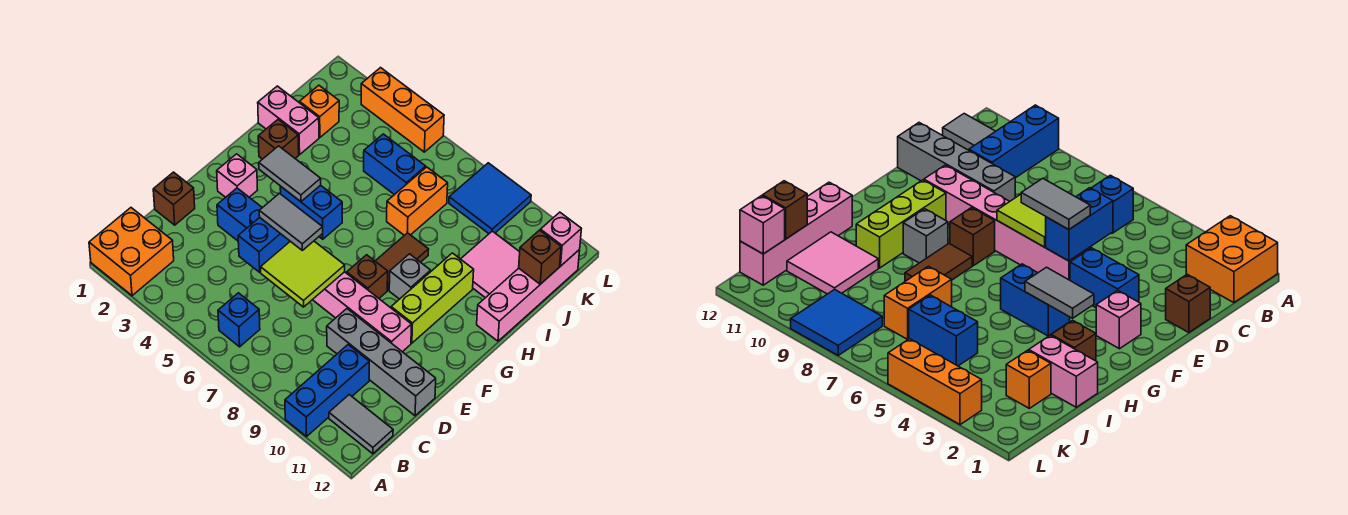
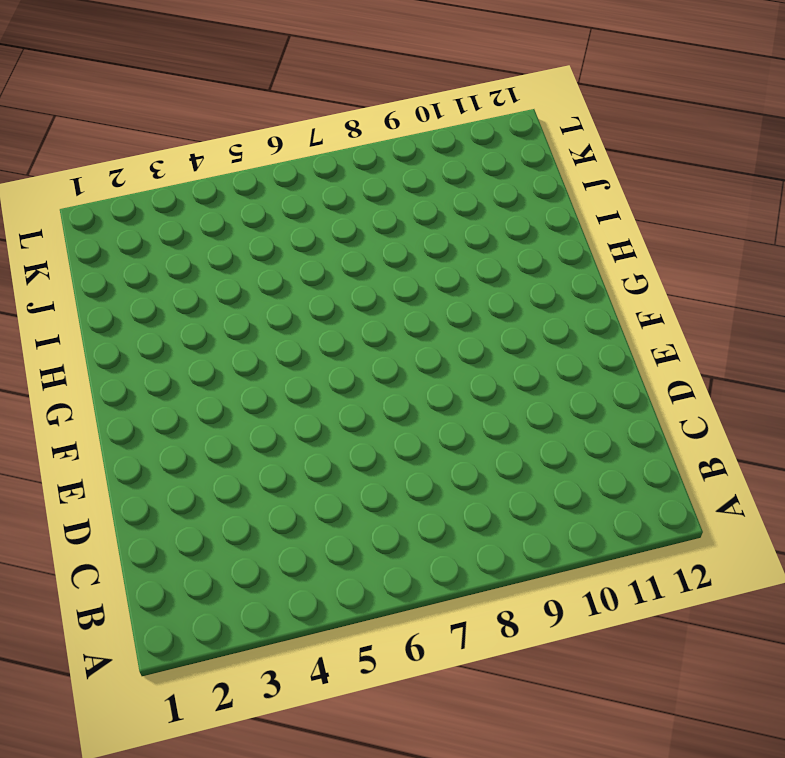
none -> orange 2x2 brick [89,208,174,296]
none -> blue 1x3 brick [285,345,369,437]
none -> blue 1x1 brick [218,293,260,347]

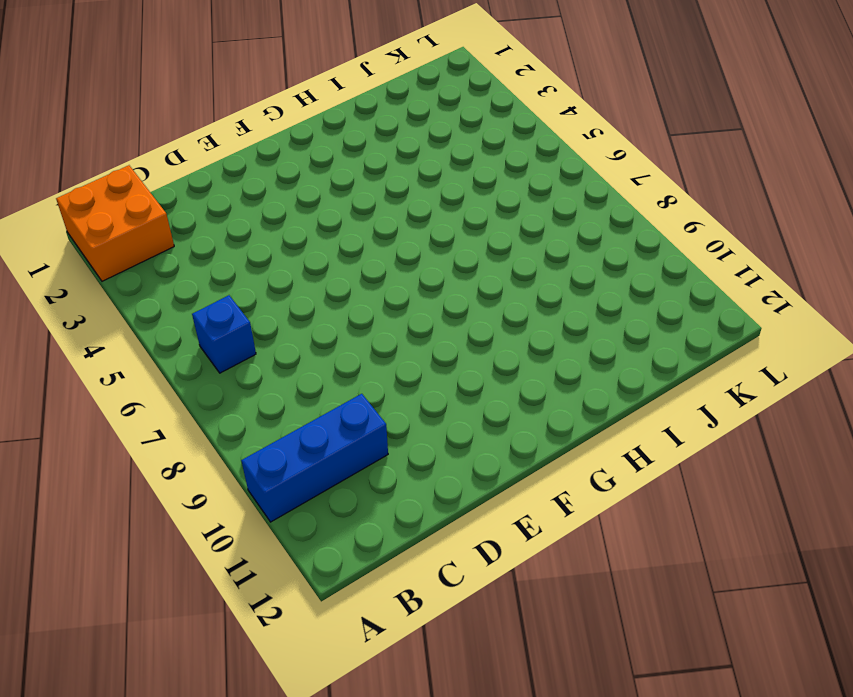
none -> grey 1x2 tile [329,395,393,454]
none -> brown 1x1 brick [153,172,195,225]
none -> grey 1x4 brick [327,309,436,416]

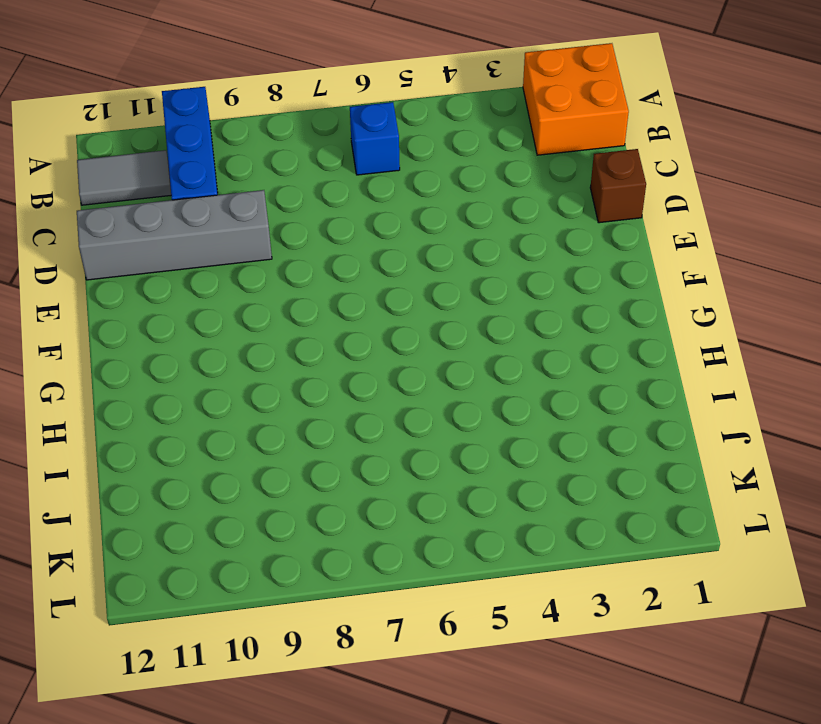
none -> blue 1x2 brick [217,188,262,241]
none -> pink 1x6 brick [313,272,412,352]
none -> pink 1x1 brick [217,154,257,197]

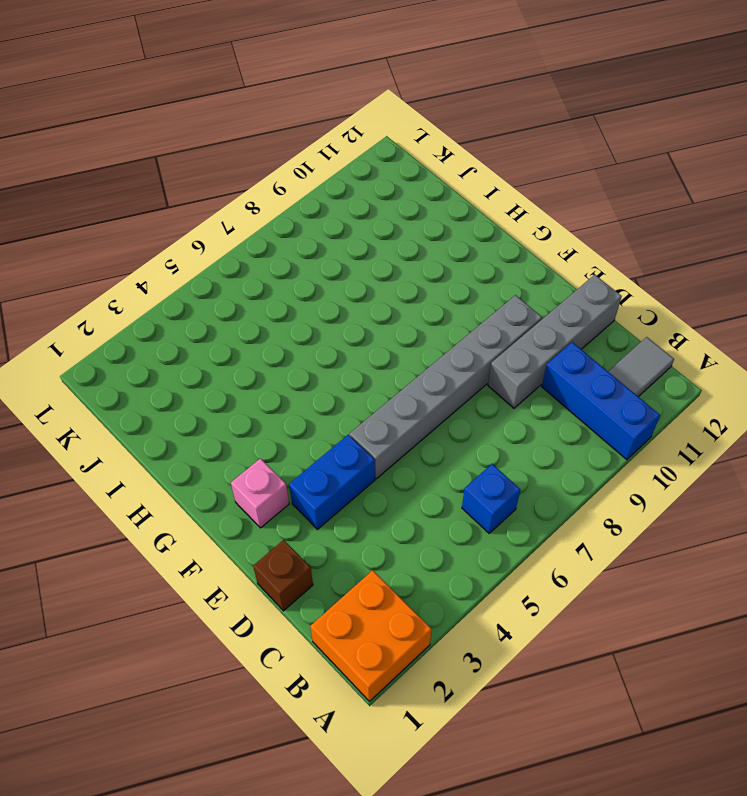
grey 1x6 brick [350,295,542,479] -> pink 1x6 brick [313,272,412,352]
none -> brown 1x1 brick [347,255,388,298]
none -> lime 1x3 brick [391,253,474,343]
none -> blue 1x2 brick [280,185,342,239]

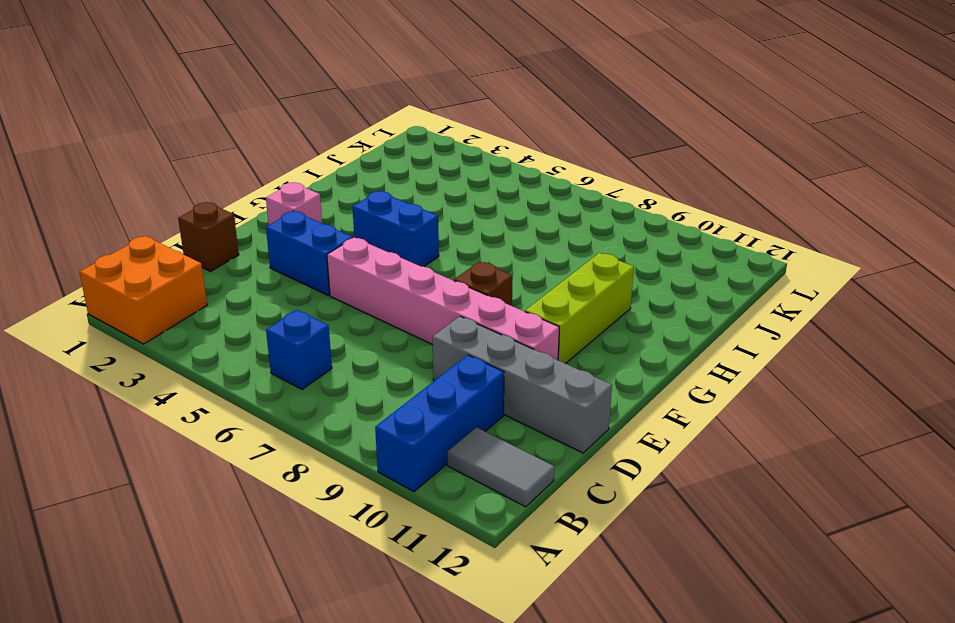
none -> brown 1x2 tile [375,233,429,290]
none -> grey 1x1 brick [389,254,431,299]
none -> brown 1x1 brick [258,120,299,159]

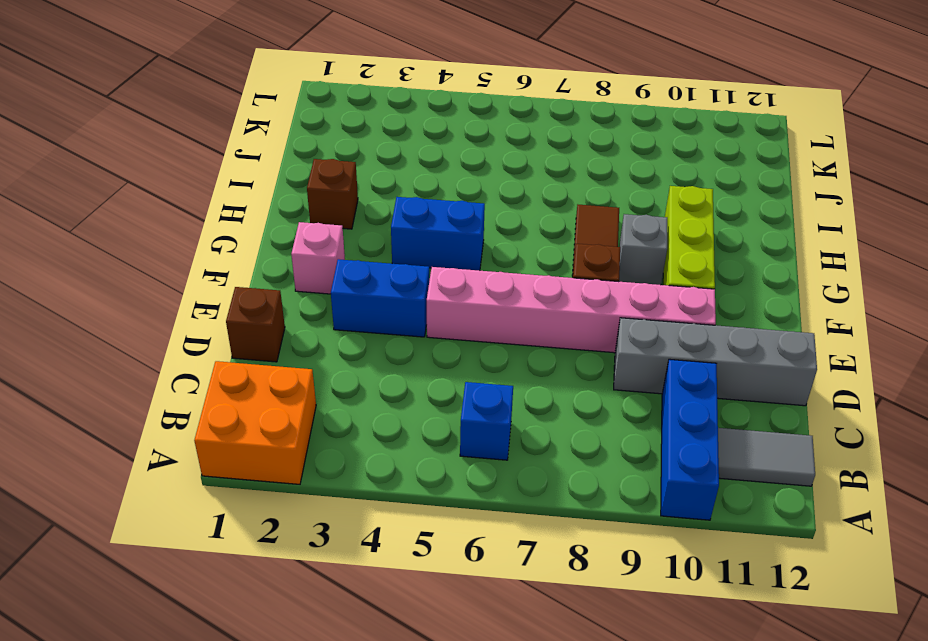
none -> pink 1x4 brick [477,250,580,341]
none -> pink 1x2 brick [258,86,319,155]
none -> orange 1x2 brick [387,167,448,235]

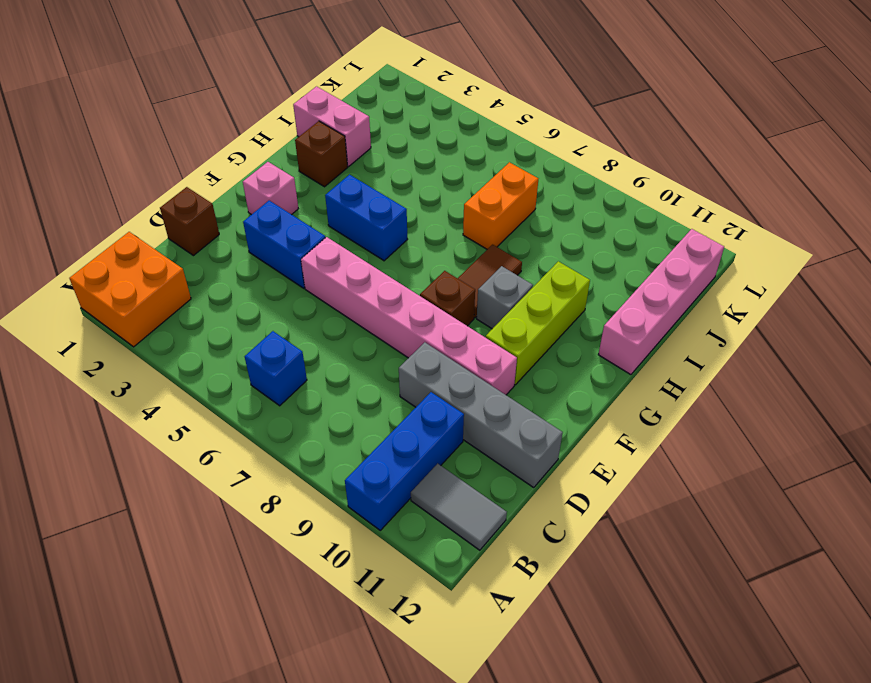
none -> pink 2x2 tile [461,231,520,298]
none -> orange 1x1 brick [300,85,339,137]
none -> blue 1x2 brick [364,134,426,195]

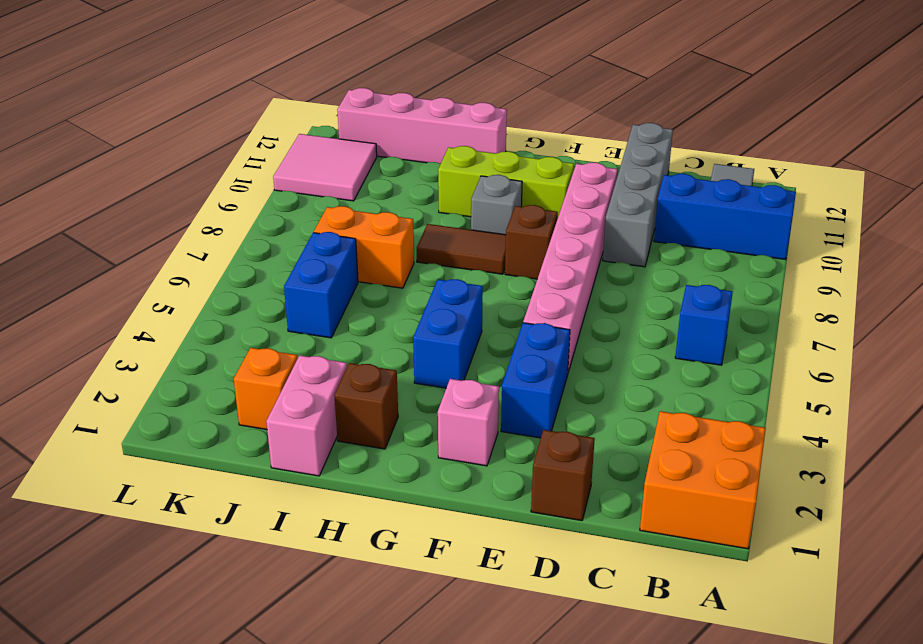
pink 2x2 tile [273,134,377,201] -> pink 2x2 tile moved to [461,231,520,298]
none -> blue 2x2 tile [449,163,531,234]
none -> orange 1x3 brick [361,68,444,152]
none -> blue 1x2 brick [238,217,290,272]

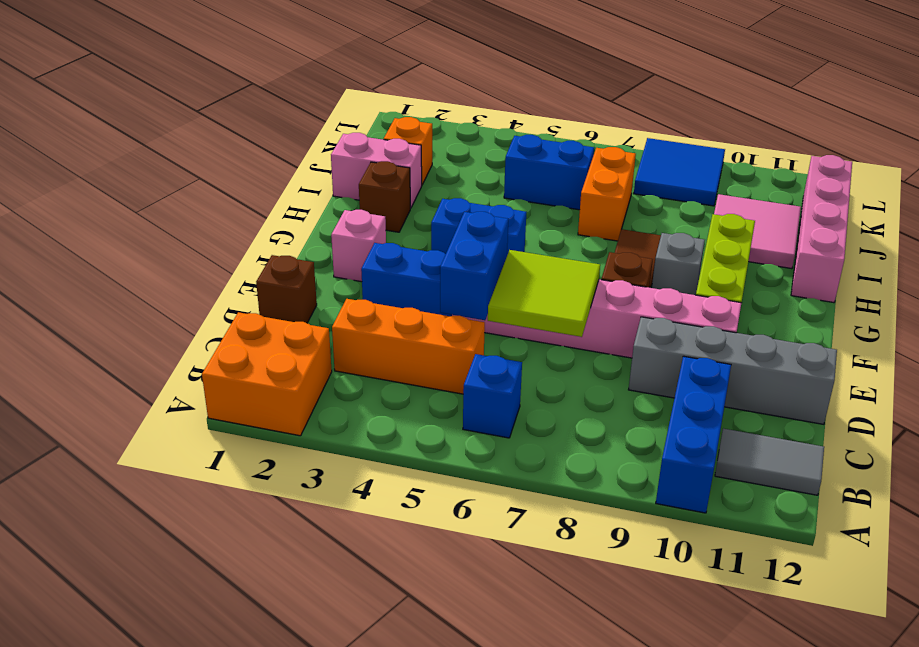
orange 1x3 brick [332,299,485,394] -> orange 1x3 brick moved to [361,68,444,152]
none -> grey 1x2 tile [259,146,321,202]
none -> brown 1x1 brick [519,230,561,284]
none -> pink 1x1 brick [540,212,581,266]

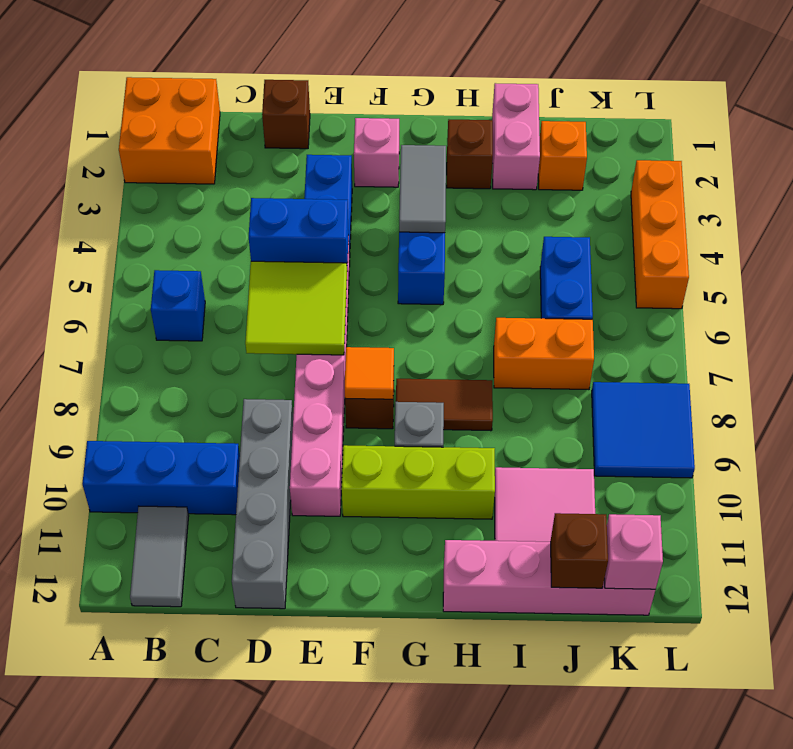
orange 1x1 tile [345,347,394,399] -> none
none -> grey 1x2 tile [259,193,323,250]

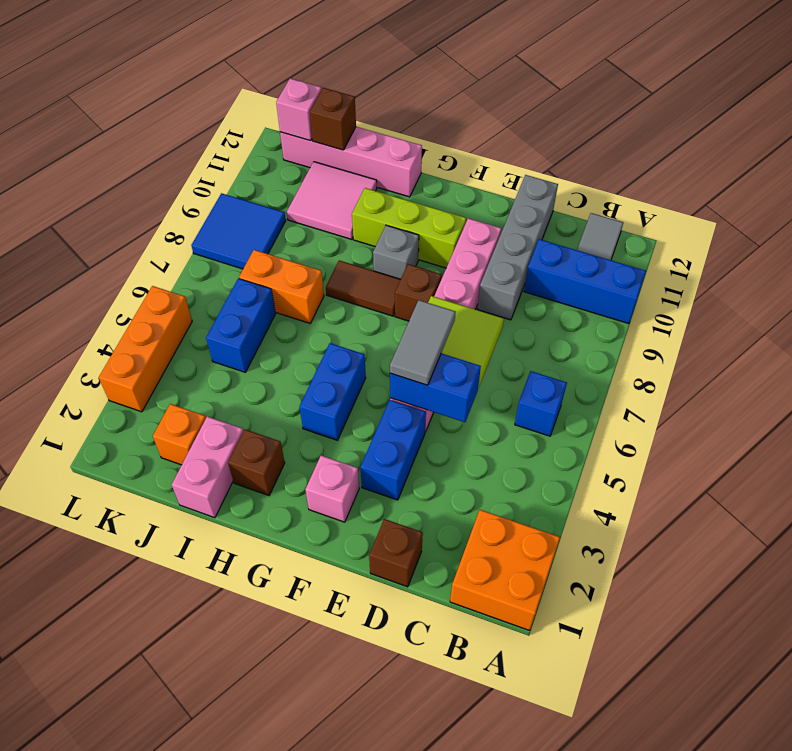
none -> grey 1x2 tile [259,146,321,202]

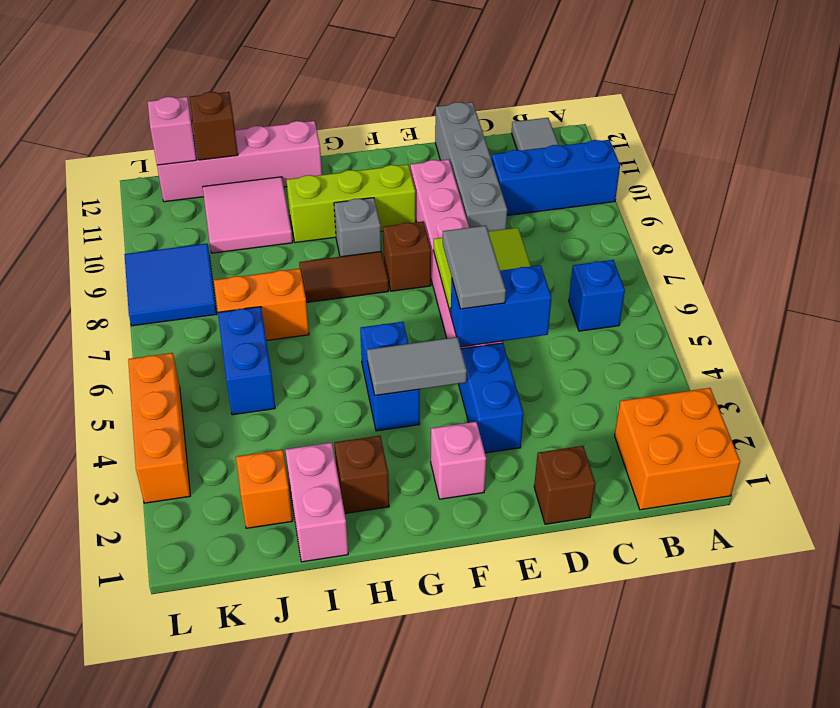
grey 1x2 tile [367,337,467,395] -> grey 1x2 tile turned to [259,146,321,202]

